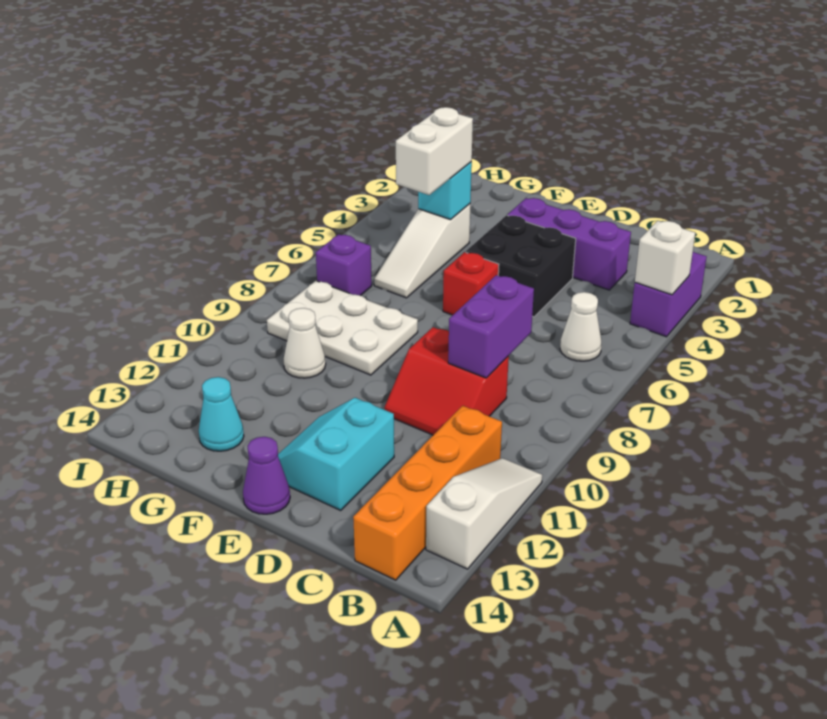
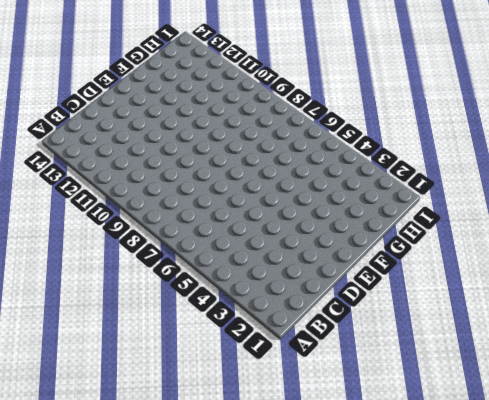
none -> purple 1x2 brick [630,252,707,337]
none -> white 1x3 slope [426,458,542,569]
none -> white 1x1 cone [560,292,601,361]

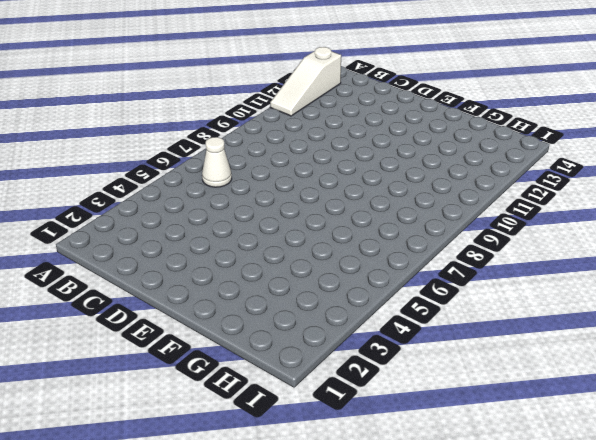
none -> purple 1x2 brick [630,252,707,337]
none -> orange 1x4 brick [353,406,502,580]
none -> purple 1x3 brick [507,198,631,290]

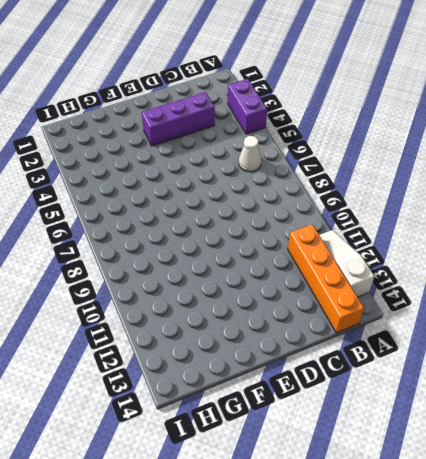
none -> red 2x2 slope [385,327,509,435]
none -> black 2x2 brick [466,215,576,317]
none -> cyan 2x2 slope [278,398,394,510]

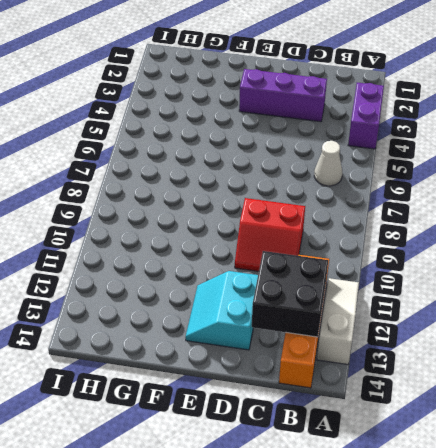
black 2x2 brick [252,251,328,337] -> black 2x2 brick moved to [466,215,576,317]
none -> red 1x1 brick [443,252,499,315]
none -> purple 1x1 cone [243,437,290,514]
none -> white 2x3 plate [267,281,418,375]

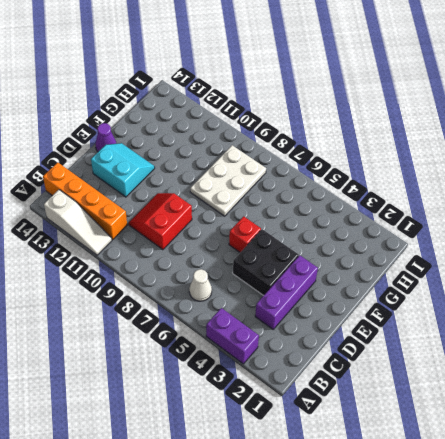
none -> white 1x3 slope [374,204,470,298]
none -> white 1x1 cone [284,308,326,378]
none -> cyan 1x1 cone [199,377,244,451]

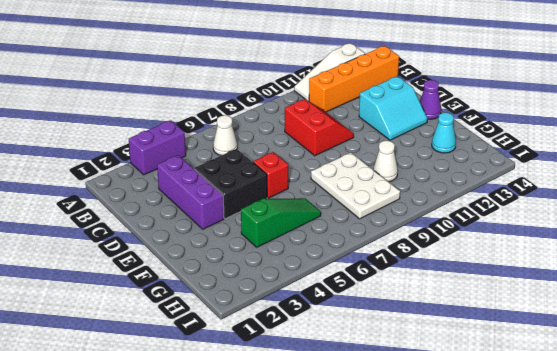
green 1x3 slope [241,198,321,247] -> white 1x3 slope [374,204,470,298]
none -> purple 1x1 brick [316,234,372,296]
none -> white 1x1 brick [635,221,695,295]
none -> purple 1x2 brick [448,275,534,378]

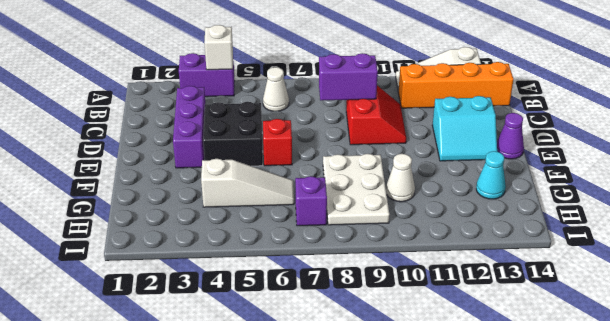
none -> cyan 1x1 brick [418,162,472,220]
none -> white 1x2 brick [396,107,473,195]

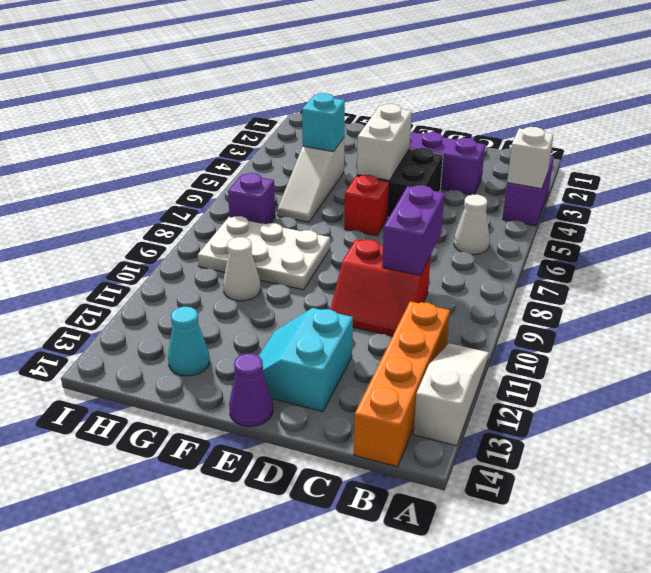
white 1x2 brick [357,104,412,180] -> white 1x2 brick moved to [396,107,473,195]

